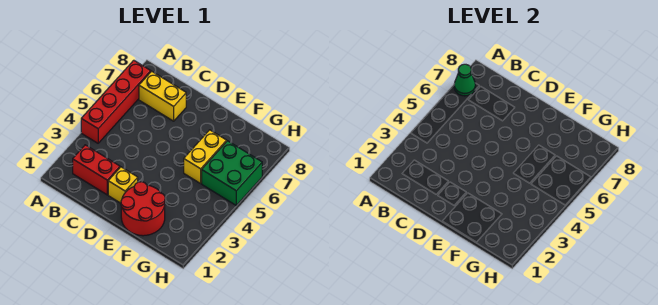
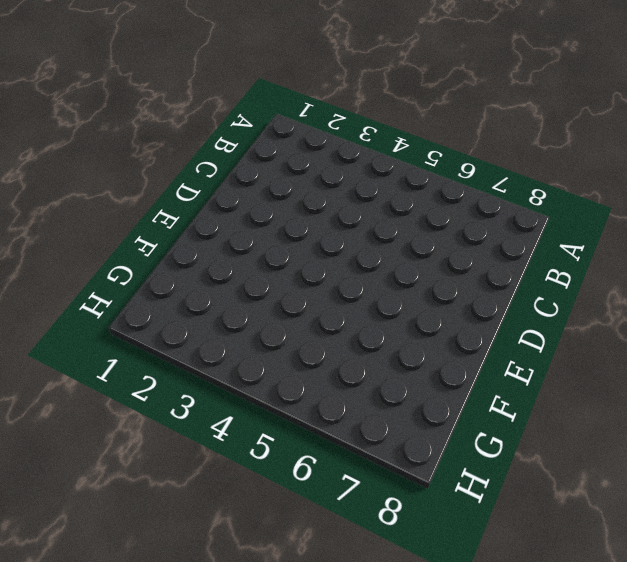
none -> red 1x4 brick [81,60,151,143]
none -> red 1x2 brick [73,145,120,195]

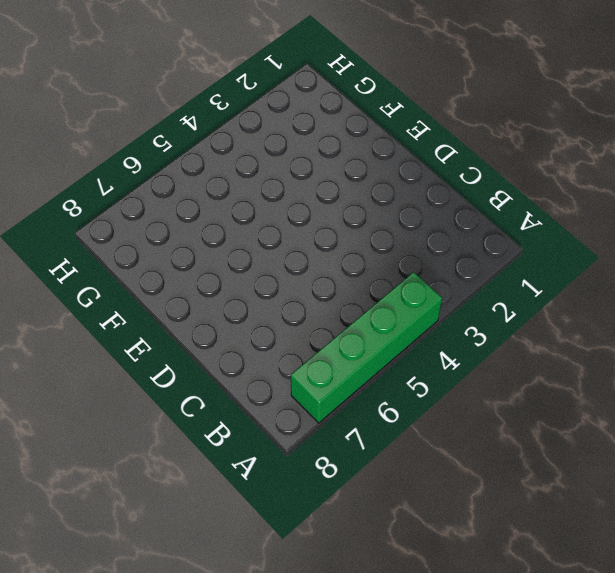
green 1x4 brick [291,272,442,423] -> red 1x4 brick [81,60,151,143]
none -> red 1x2 brick [73,145,120,195]
none -> yellow 1x2 brick [139,71,186,121]

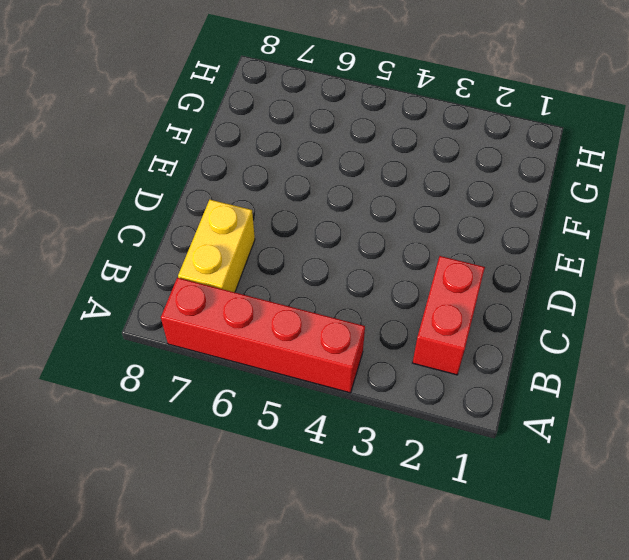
none -> yellow 1x1 brick [108,167,138,203]
none -> red 2x2 round brick [121,182,165,236]

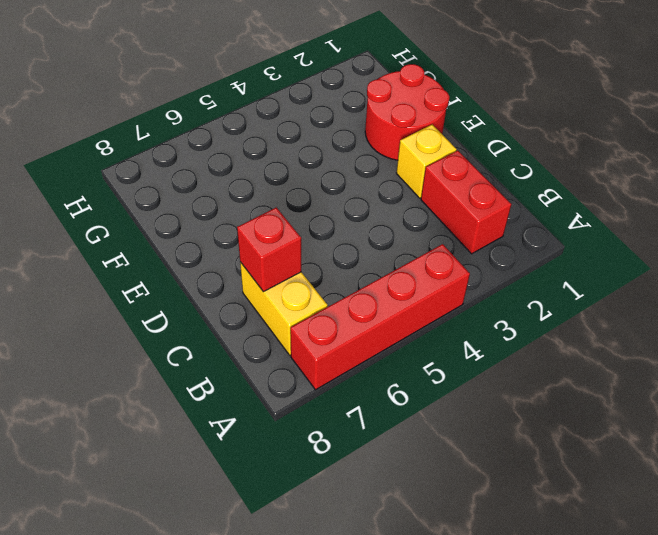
red 1x1 brick [237,207,301,292] -> none
none -> yellow 1x2 brick [184,130,227,183]
none -> green 2x2 brick [202,141,262,205]

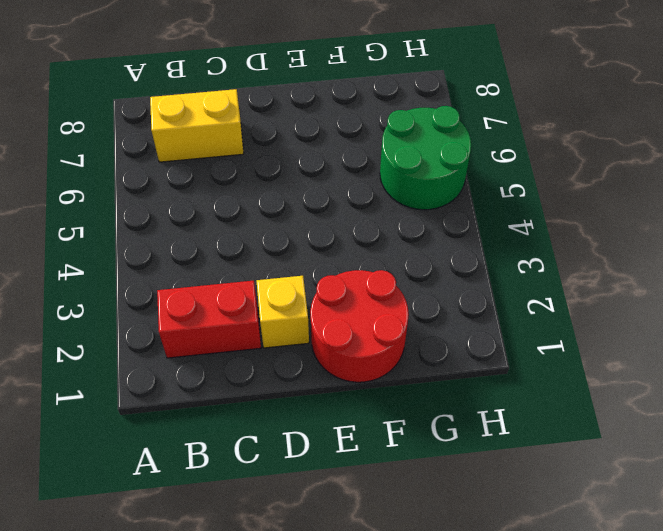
green 2x2 round brick [380,106,471,210] -> green 2x2 brick [202,141,262,205]
none -> red 1x4 brick [81,60,151,143]
none -> yellow 1x2 brick [184,130,227,183]

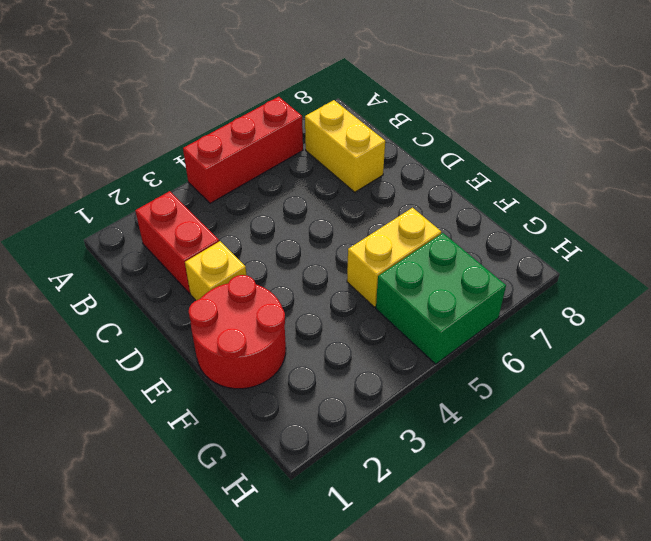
red 1x3 brick [183,97,303,203] -> red 1x4 brick [81,60,151,143]
none -> green 1x1 cone [454,64,475,96]

